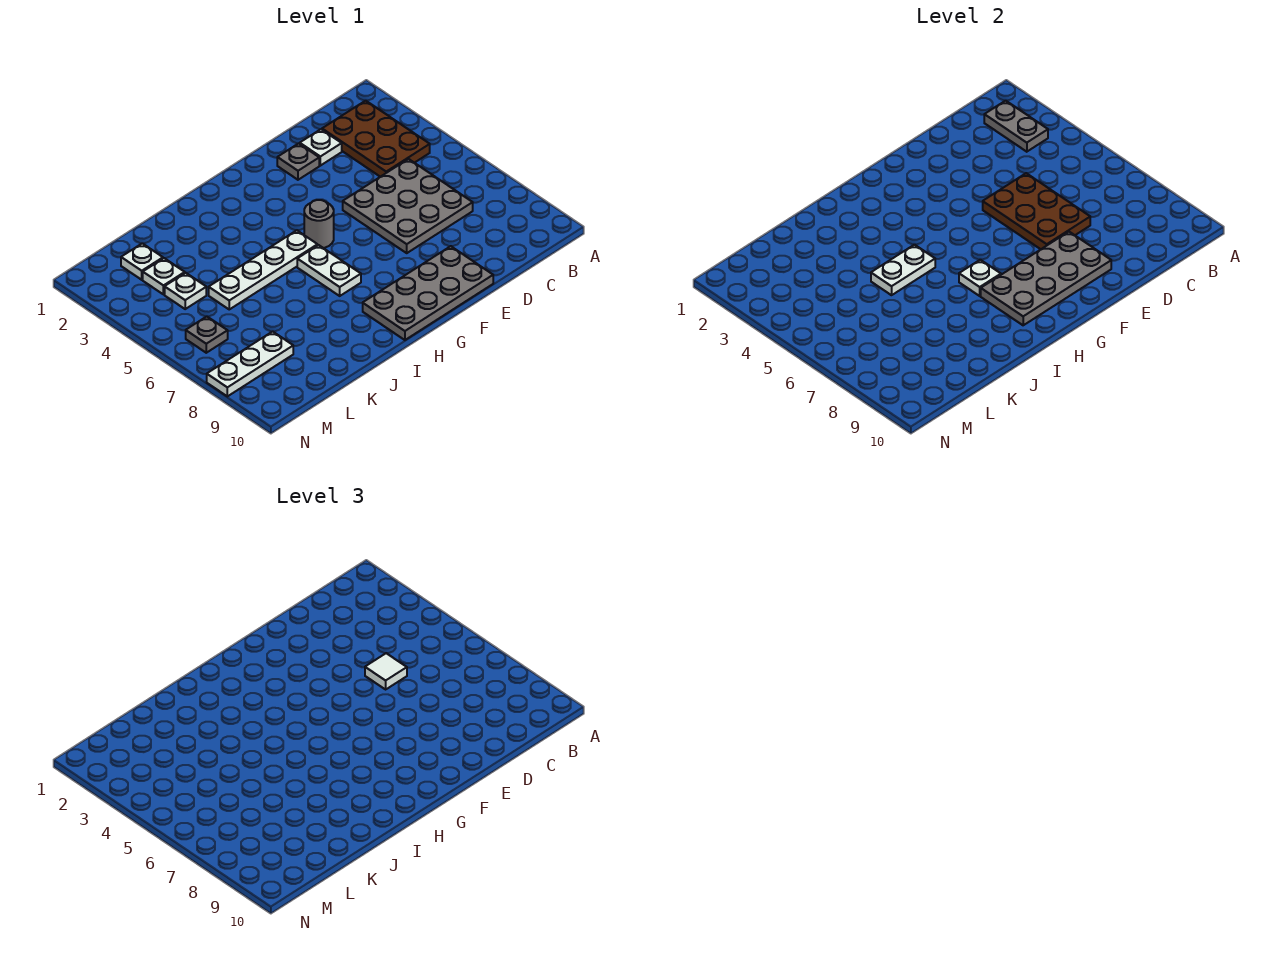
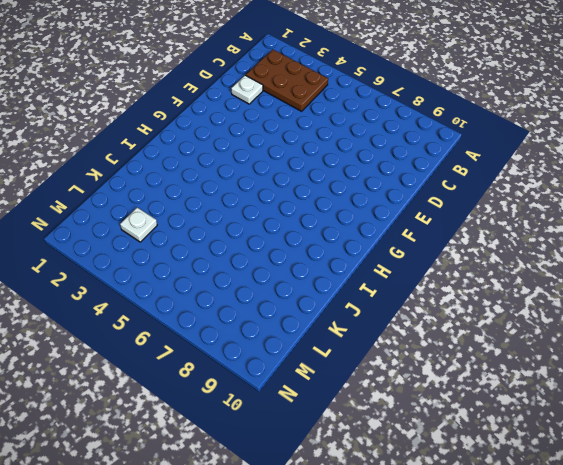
none -> grey 3x3 plate [343,159,473,253]
none -> grey 1x1 plate [277,143,319,180]
none -> grey 2x4 plate [363,246,493,340]

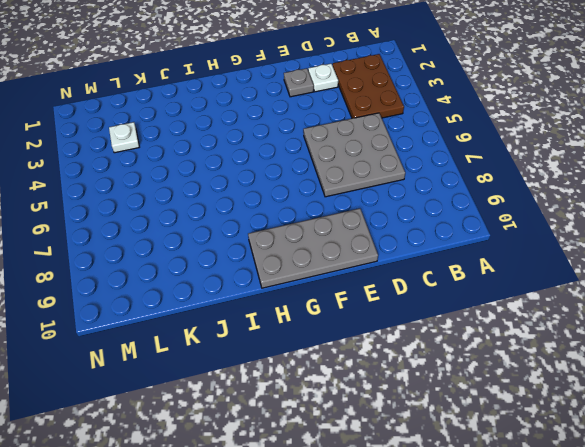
none -> grey 1x1 round brick [304,200,334,248]
none -> white 1x4 plate [209,230,318,309]
none -> white 1x2 plate [297,245,361,296]

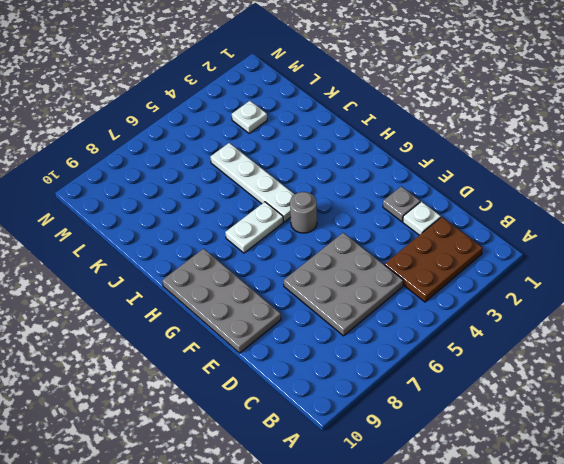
none -> white 1x1 plate [121,243,163,280]
none -> white 1x1 plate [165,273,206,309]
none -> white 1x3 plate [207,331,293,396]

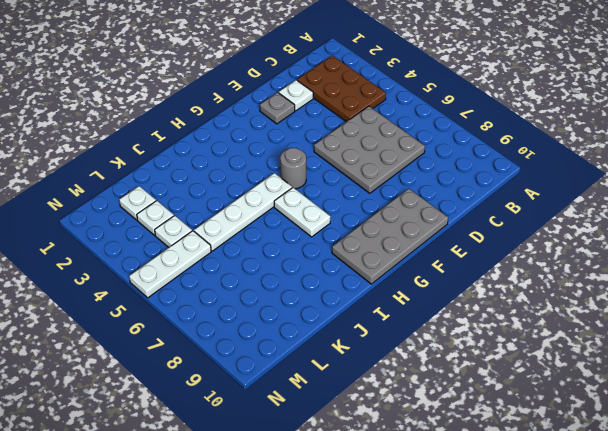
white 1x3 plate [129,231,211,298] -> white 1x3 plate moved to [207,331,293,396]
none -> grey 1x1 plate [186,316,228,353]
none -> grey 1x2 plate [984,101,1048,152]
none -> brown 2x3 plate [983,173,1090,249]

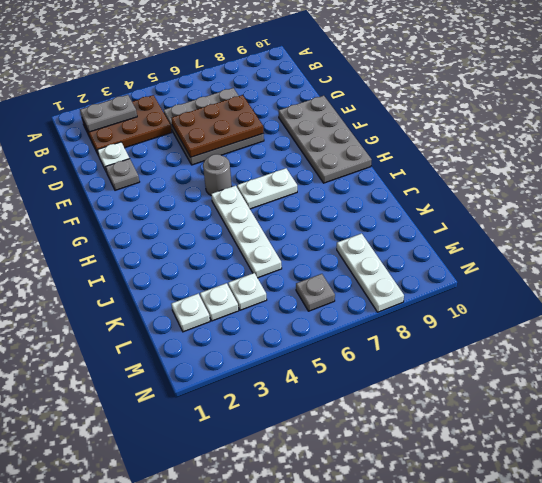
none -> grey 2x4 plate [981,232,1111,325]
none -> white 1x1 plate [959,260,1001,296]
none -> white 1x2 plate [871,245,935,295]

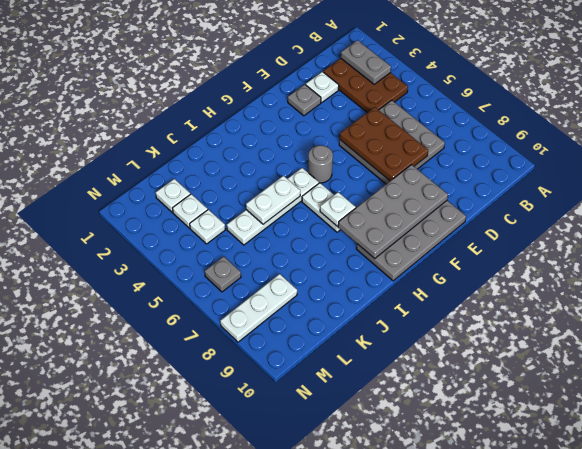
none -> white 1x1 tile [365,653,407,689]

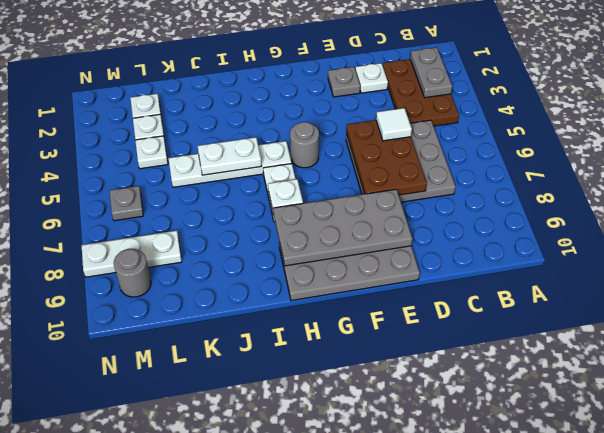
grey 1x1 round brick [114,249,151,297] -> none

